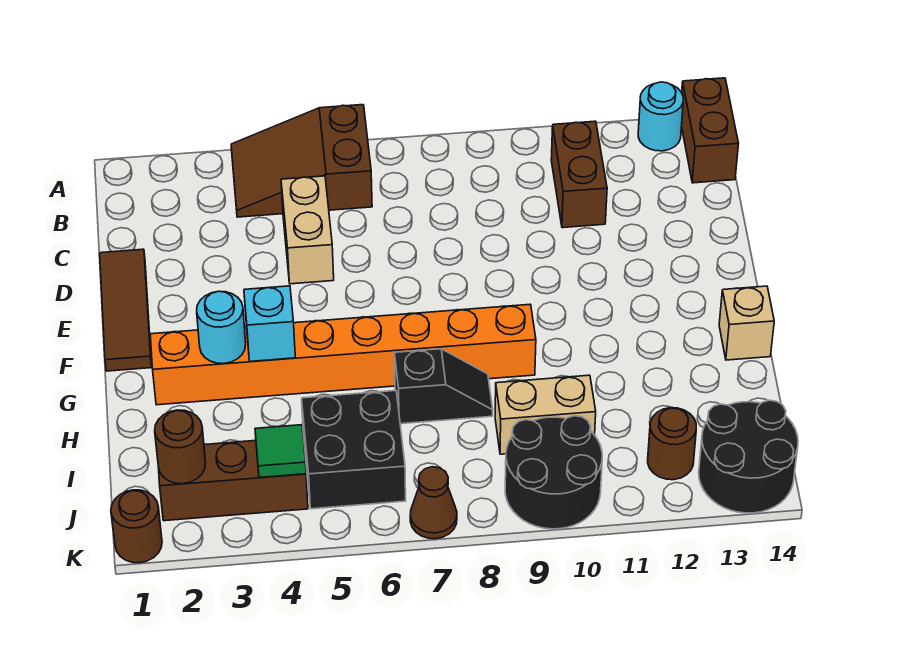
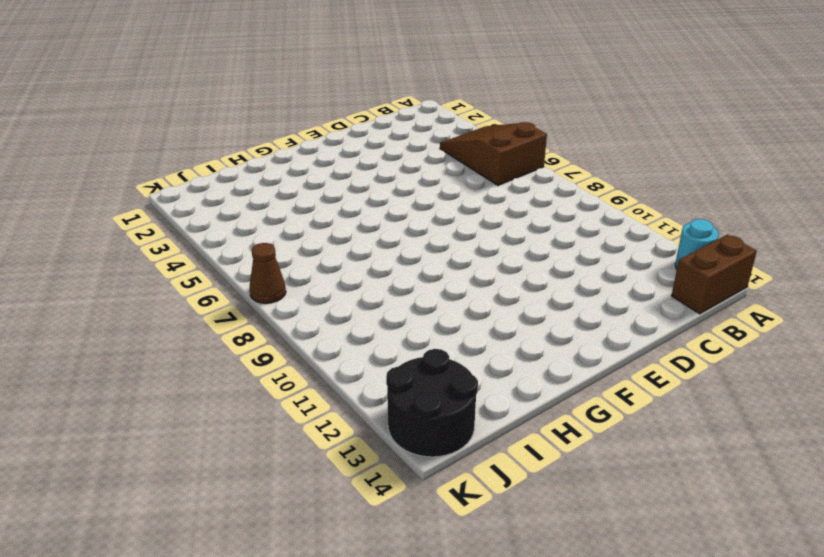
none -> brown 1x2 brick [551,121,607,228]
none -> tan 1x2 brick [281,176,334,284]
none -> brown 1x3 tile [100,249,152,371]

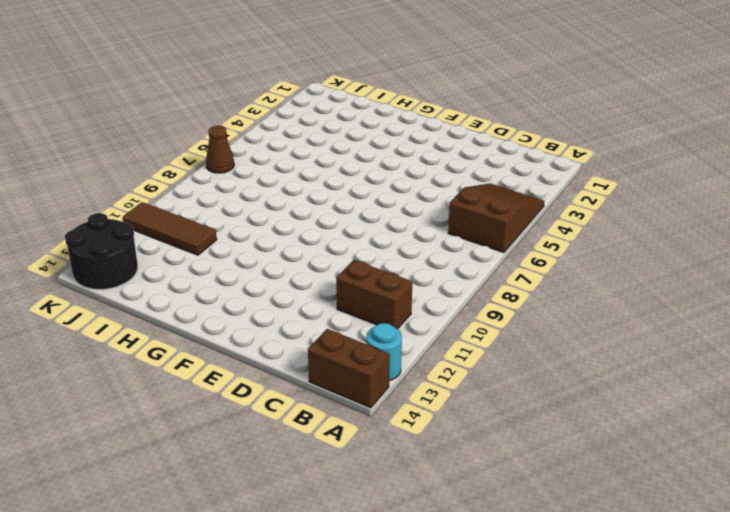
brown 1x3 tile [123,202,217,255] -> brown 1x3 tile moved to [100,249,152,371]
none -> tan 1x2 brick [281,176,334,284]
none -> orange 1x8 brick [150,304,536,405]
none -> tan 1x1 brick [719,286,774,360]

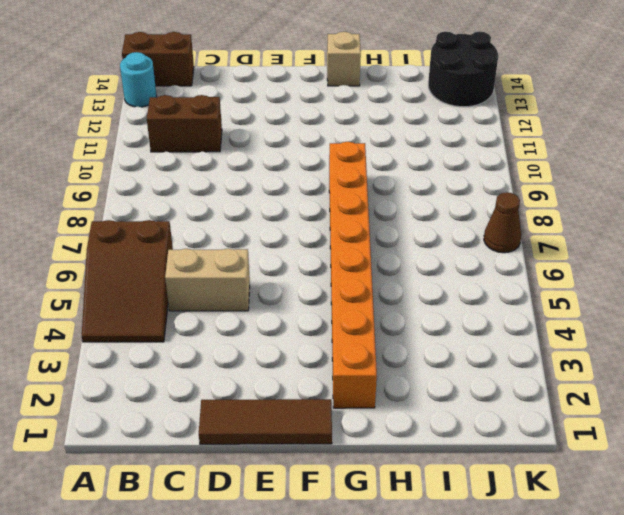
none -> black 1x2 slope [394,349,493,424]
none -> black 2x2 brick [302,391,406,509]
none -> tan 1x2 brick [495,375,596,454]

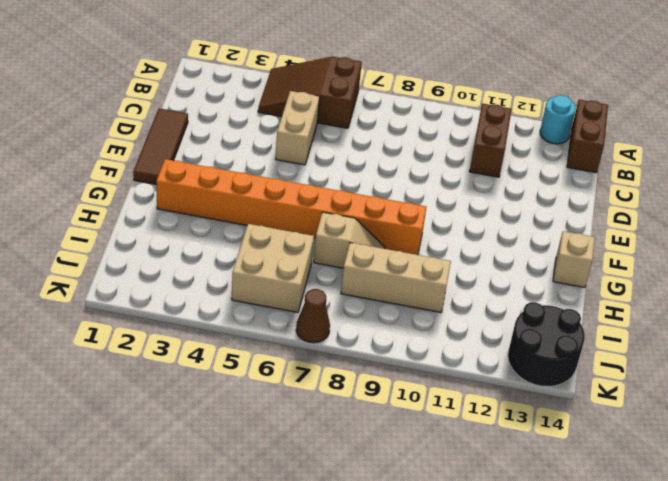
tan 1x2 slope [314,212,385,268] -> black 1x2 slope [394,349,493,424]
tan 2x2 brick [232,224,314,312] -> black 2x2 brick [302,391,406,509]
tan 1x3 brick [341,242,451,312] -> tan 1x2 brick [495,375,596,454]
none -> brown 1x3 brick [158,441,308,521]
none -> black 2x2 round brick [505,416,602,529]
none -> brown 1x1 round brick [648,408,696,480]

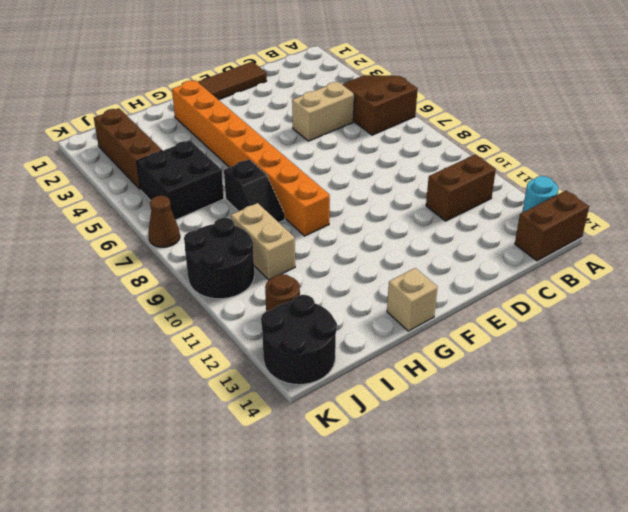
none -> brown 1x1 round brick [111,490,162,563]
none -> cyan 1x1 round brick [197,291,246,364]
none -> cyan 1x1 brick [244,286,295,361]

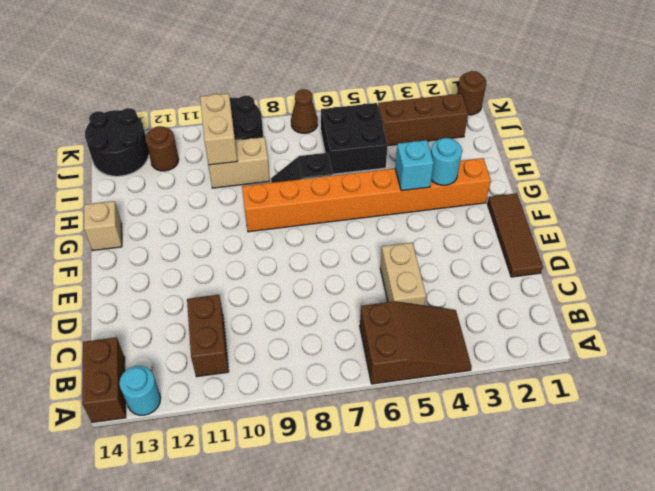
tan 1x2 brick [200,93,237,165] -> none
none -> brown 1x1 round brick [155,410,206,484]
none -> green 1x1 tile [255,425,306,478]

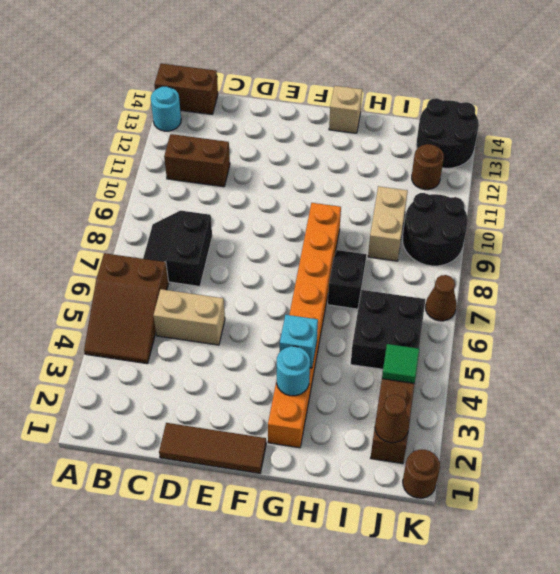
black 2x2 slope [143,211,212,286] -> none
brown 1x1 cone [375,395,409,443] -> brown 1x1 round brick [155,410,206,484]

